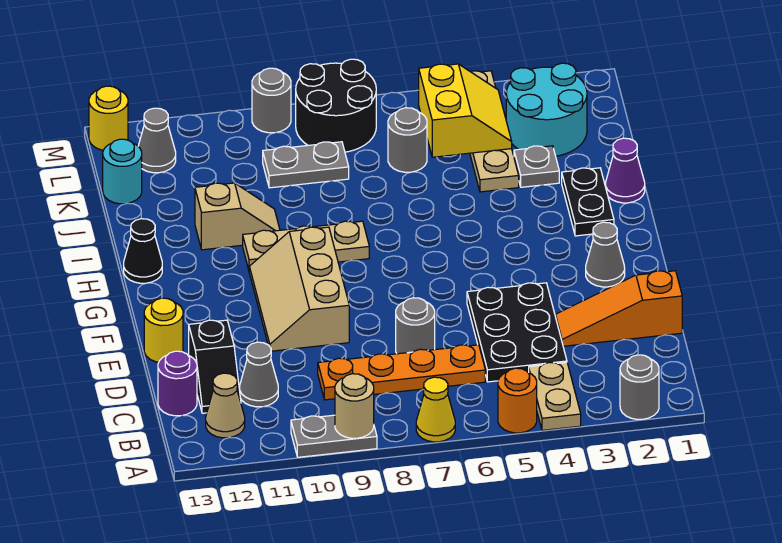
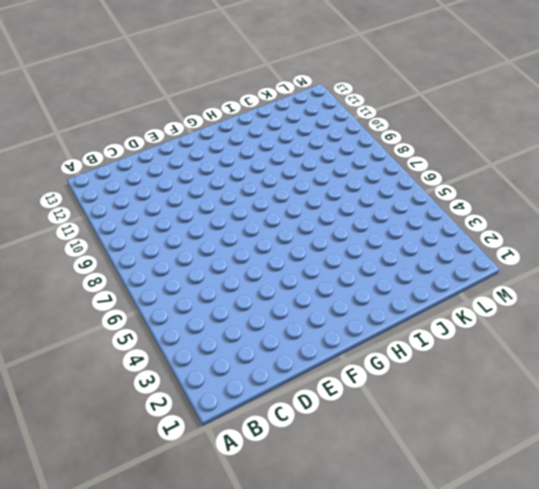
none -> grey 1x1 round brick [620,355,659,419]
none -> tan 1x2 plate [529,362,581,430]
none -> orange 1x1 round brick [498,368,537,433]
none -> yellow 1x1 cone [416,377,455,442]

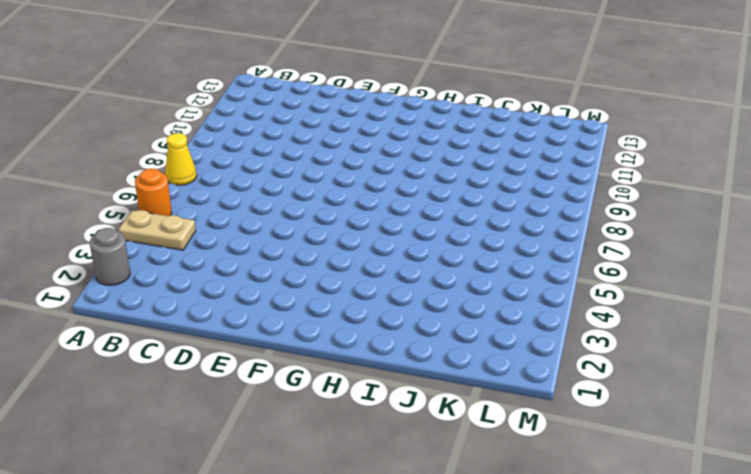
none -> grey 1x2 plate [291,415,377,457]
none -> tan 1x1 cone [206,373,245,438]
none -> black 2x3 plate [467,283,567,382]
none -> orange 1x4 plate [318,345,485,400]

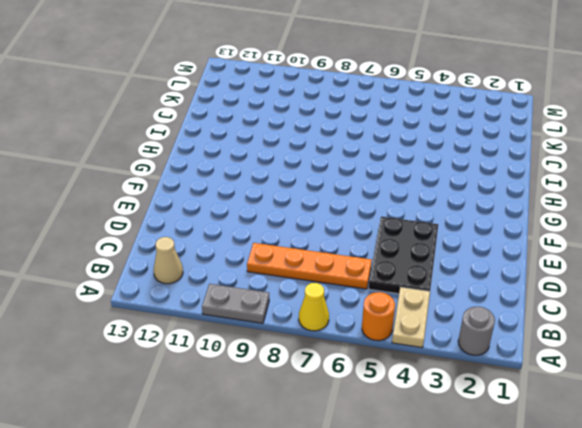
none -> grey 1x1 cone [240,342,278,407]
none -> black 1x2 slope [189,320,241,413]
none -> purple 1x1 round brick [158,351,197,416]
none -> orange 1x3 slope [555,271,682,346]

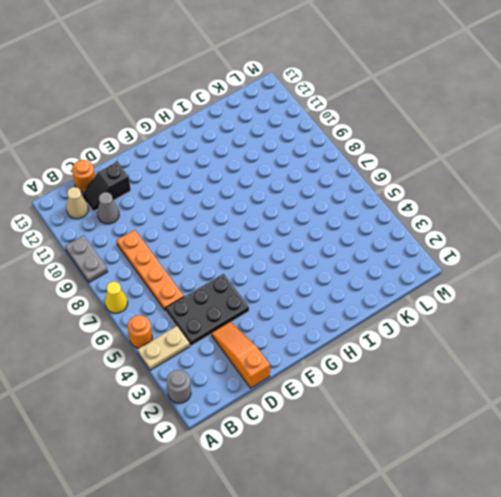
orange 1x1 round brick [72,160,95,192] -> purple 1x1 round brick [158,351,197,416]
none -> grey 1x1 round brick [396,298,435,354]
none -> tan 2x3 slope [249,227,349,351]
none -> yellow 1x1 round brick [144,298,183,362]
none -> grey 1x1 cone [586,222,625,287]

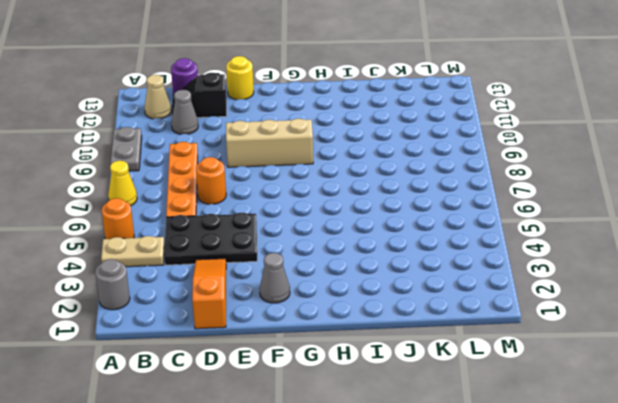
orange 1x1 round brick [196,157,226,204] -> grey 1x1 round brick [396,298,435,354]
none -> black 1x2 plate [562,168,614,236]
none -> tan 1x3 plate [243,221,369,270]
none -> black 1x1 cone [124,219,162,283]
none -> purple 1x1 cone [606,138,645,203]

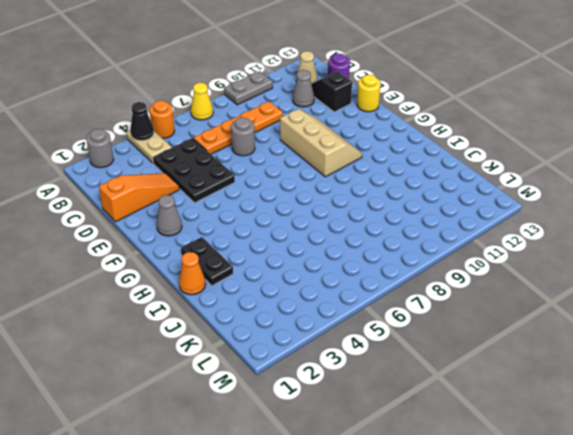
black 1x1 cone [130,102,154,141] -> black 1x1 cone moved to [124,219,162,283]
orange 1x1 cone [179,252,206,295] -> purple 1x1 cone [606,138,645,203]
none -> tan 1x3 plate [243,221,369,270]
none -> tan 1x2 slope [195,183,280,250]
none -> grey 1x1 plate [514,146,559,187]
none -> tan 1x4 plate [470,71,519,192]

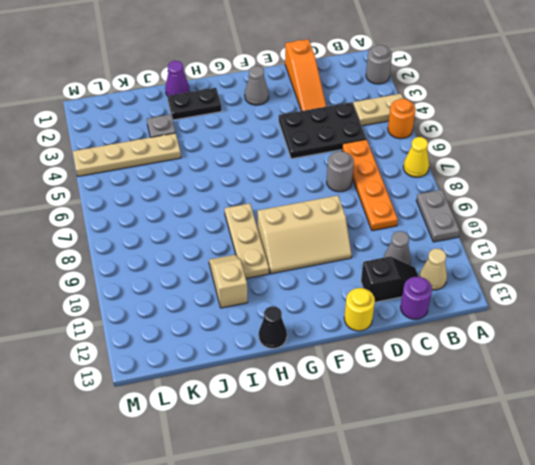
none -> cyan 2x2 round brick [506,63,587,156]
none -> grey 1x1 round brick [388,108,427,172]
none -> grey 1x2 plate [263,142,349,188]
none -> cyan 1x1 round brick [103,139,142,204]

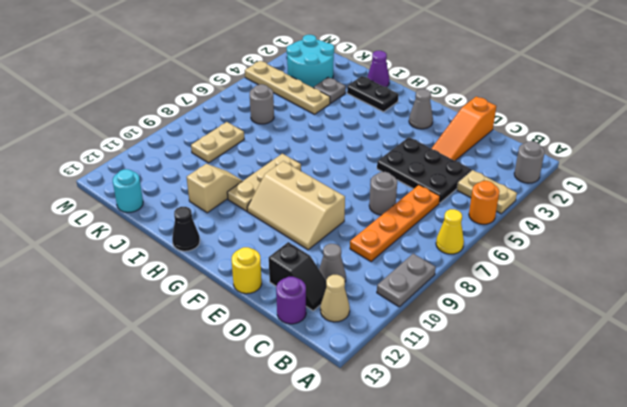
tan 1x2 plate [191,122,244,163] -> grey 1x2 plate [263,142,349,188]
none -> black 2x2 round brick [296,59,376,152]
none -> grey 1x1 cone [138,108,176,173]
none -> grey 1x1 round brick [252,68,291,133]
none -> yellow 1x1 round brick [89,86,128,150]

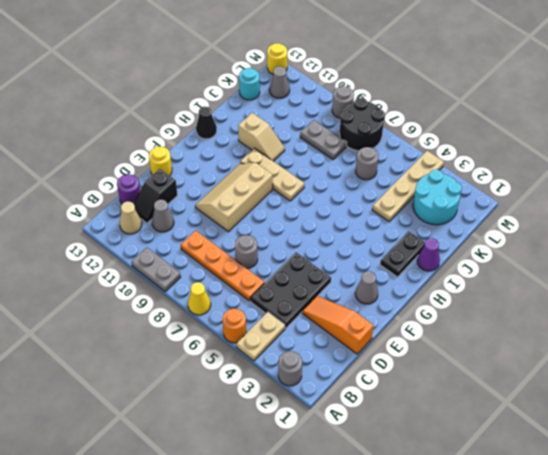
none -> grey 1x1 plate [514,146,559,187]
none -> tan 1x1 round brick [335,374,374,438]
none -> yellow 2x2 slope [419,64,512,157]

